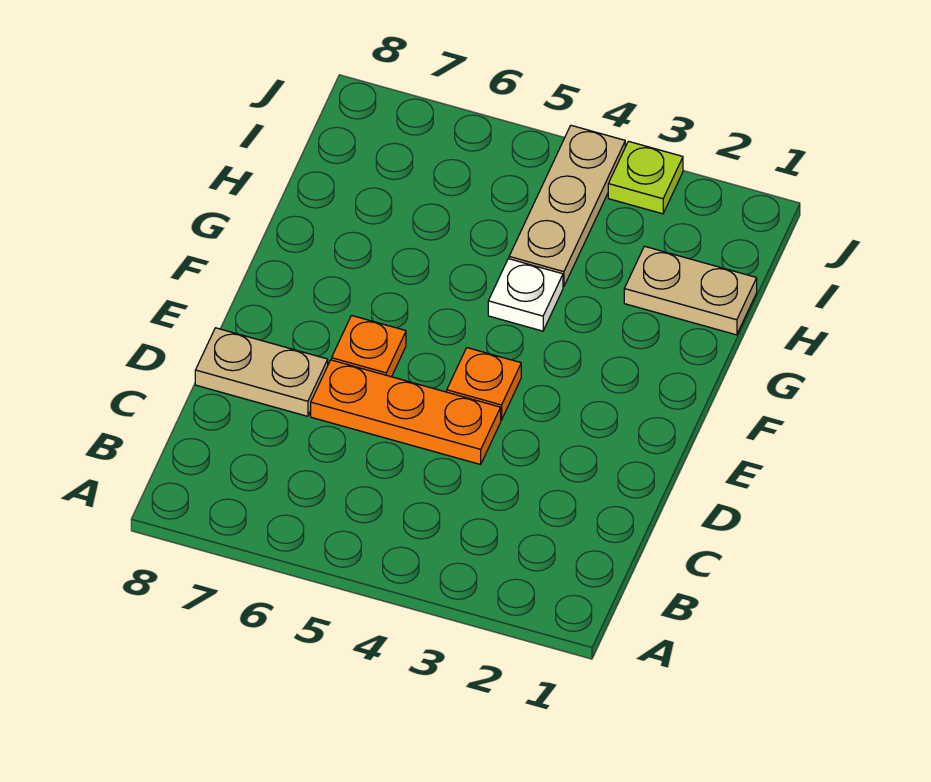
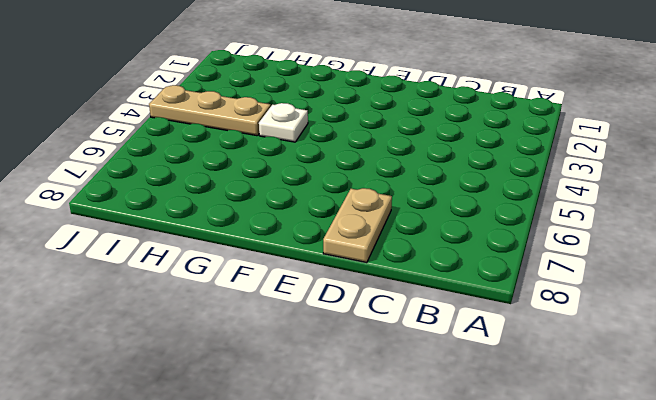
none -> orange 1x3 plate [311,360,501,464]
none -> orange 1x1 plate [447,348,521,420]

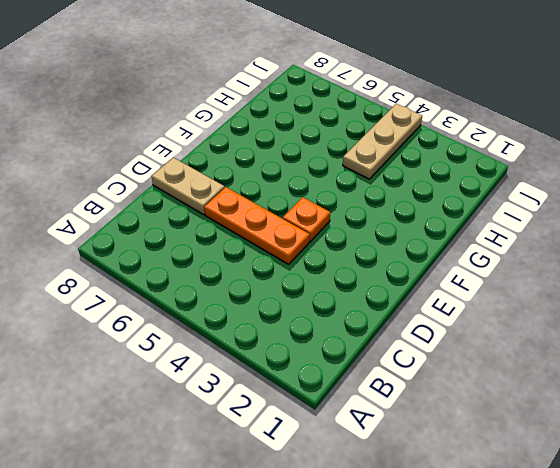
none -> orange 1x1 plate [332,316,406,377]
none -> white 1x1 plate [488,259,563,331]

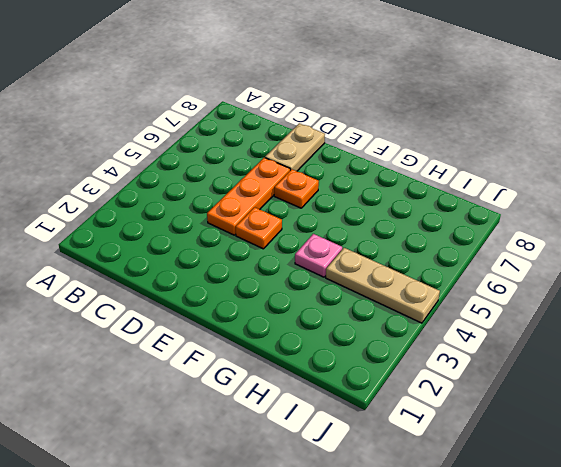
pink 1x1 plate [295,234,342,277] -> white 1x1 plate [488,259,563,331]
none -> tan 1x2 plate [624,246,757,335]
none -> lime 1x1 plate [608,141,683,214]

